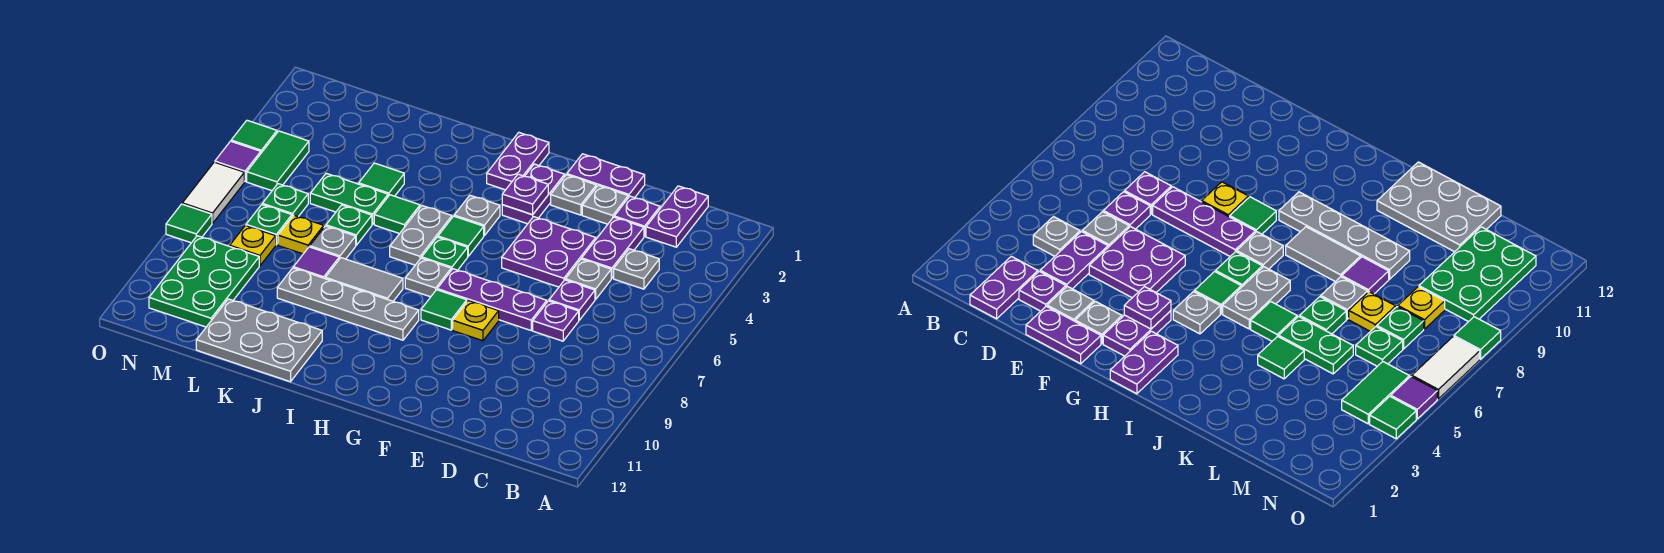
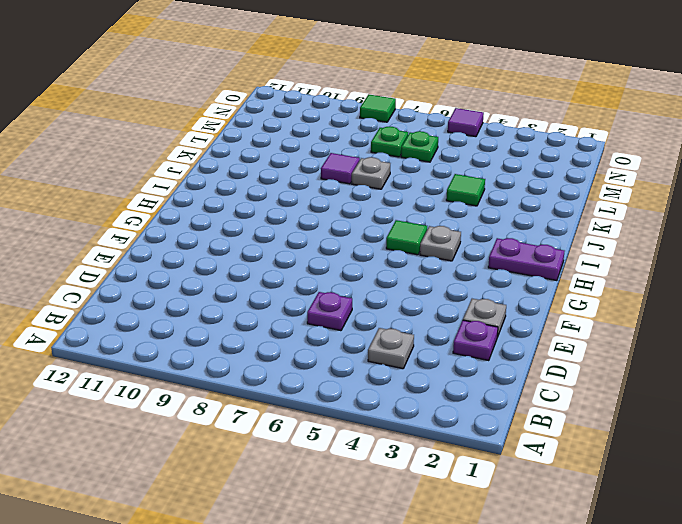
none -> purple 1x2 plate [646,186,708,247]
none -> purple 1x2 plate [582,217,644,278]
none -> grey 1x1 plate [565,259,611,299]
none -> purple 1x1 plate [533,301,579,341]

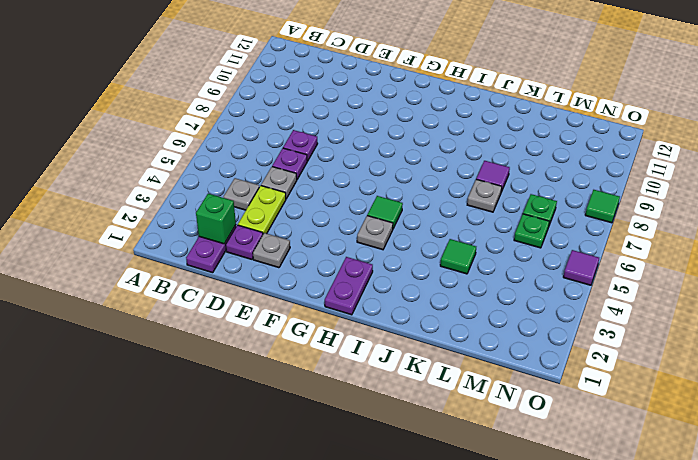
green 1x1 brick [196,194,236,244] -> none
lime 1x2 plate [238,186,286,234] -> purple 1x2 plate [582,217,644,278]
none -> purple 1x2 plate [567,154,645,198]
none -> purple 2x2 plate [502,217,596,287]
none -> purple 1x3 plate [437,269,547,330]
none -> grey 1x1 plate [551,175,596,215]

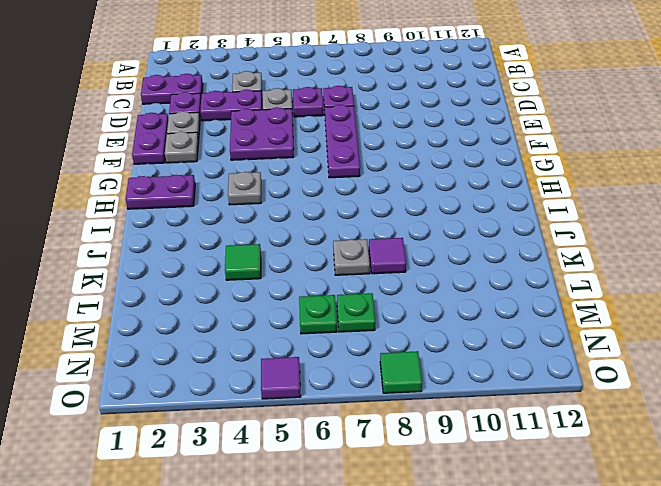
none -> yellow 1x1 plate [453,300,499,341]
none -> purple 1x2 plate [502,164,565,224]
none -> green 1x1 tile [421,290,467,330]
none -> green 1x1 tile [438,216,484,256]

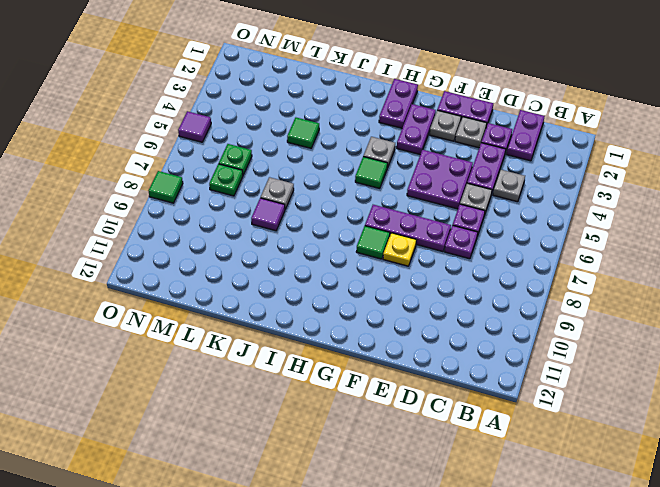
none -> green 1x1 plate [422,237,468,270]
none -> grey 1x1 plate [405,258,451,297]
none -> grey 1x4 plate [277,268,419,340]
none -> grey 1x2 plate [390,206,452,265]

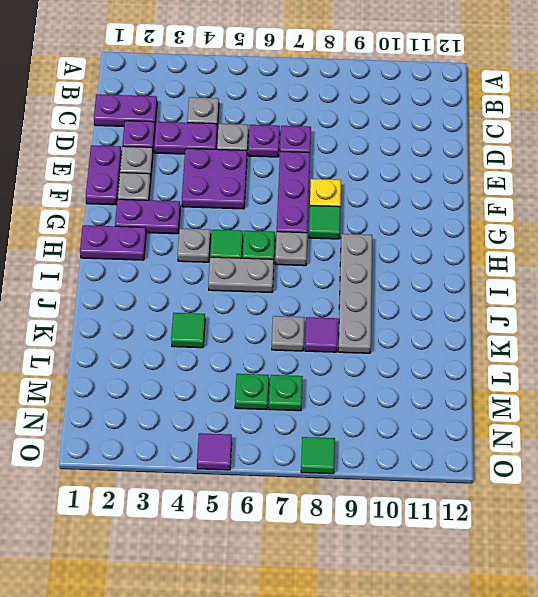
none -> grey 1x2 tile [325,258,403,301]
none -> green 1x1 tile [374,195,420,234]
none -> grey 2x3 plate [196,299,322,382]
none -> green 1x2 plate [310,173,388,224]

